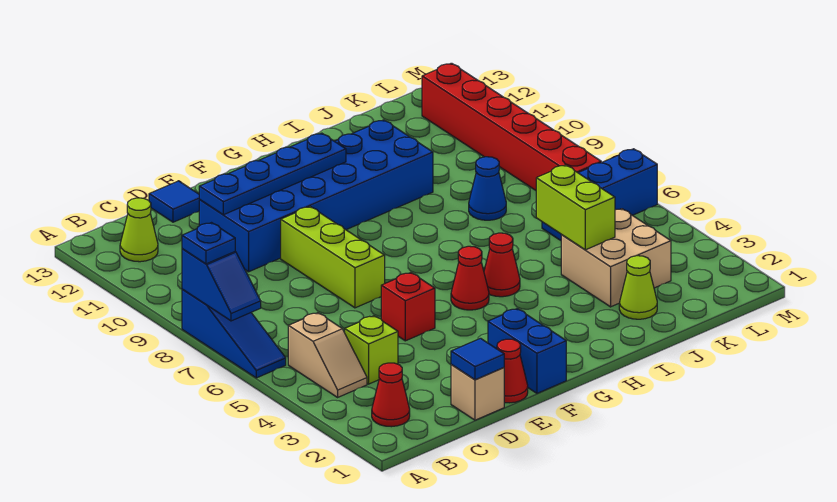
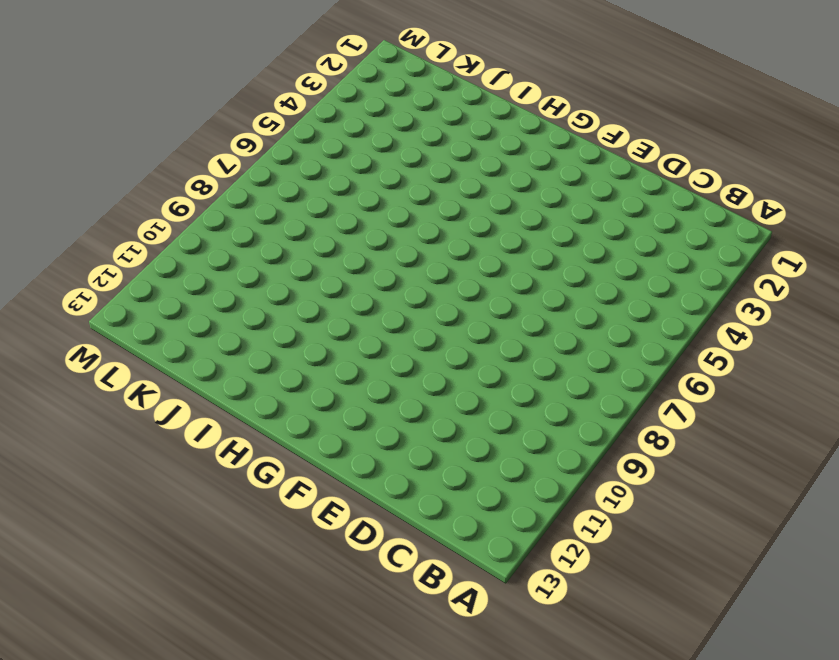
none -> blue 1x3 slope [182,289,286,378]
none -> red 1x1 cone [372,363,410,427]
none -> tan 1x2 slope [288,313,367,397]

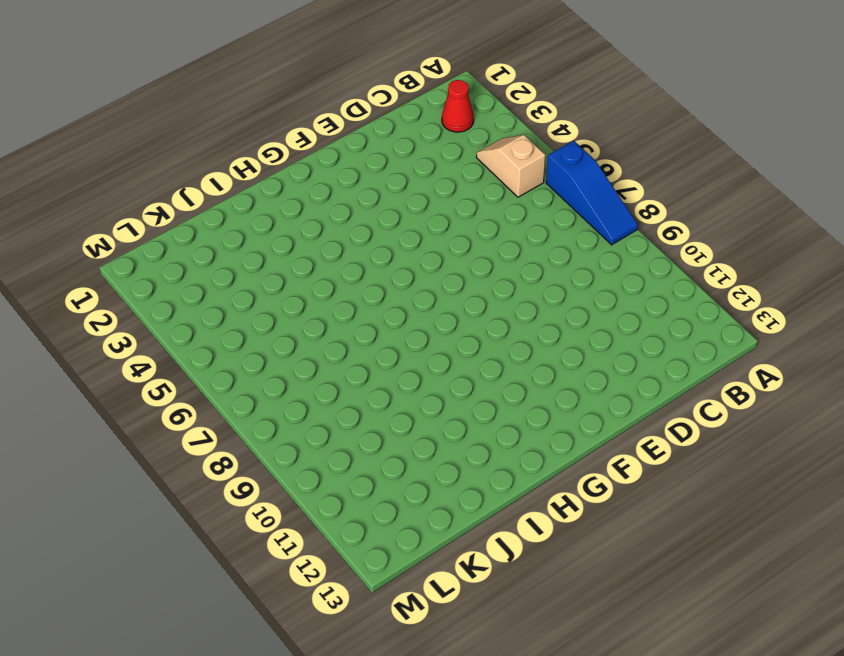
blue 1x3 slope [546,141,638,245] -> blue 1x3 slope turned to [182,289,286,378]
none -> lime 1x1 cone [120,198,158,262]
none -> lime 1x1 brick [345,316,398,384]
none -> tan 1x1 brick [451,365,504,420]

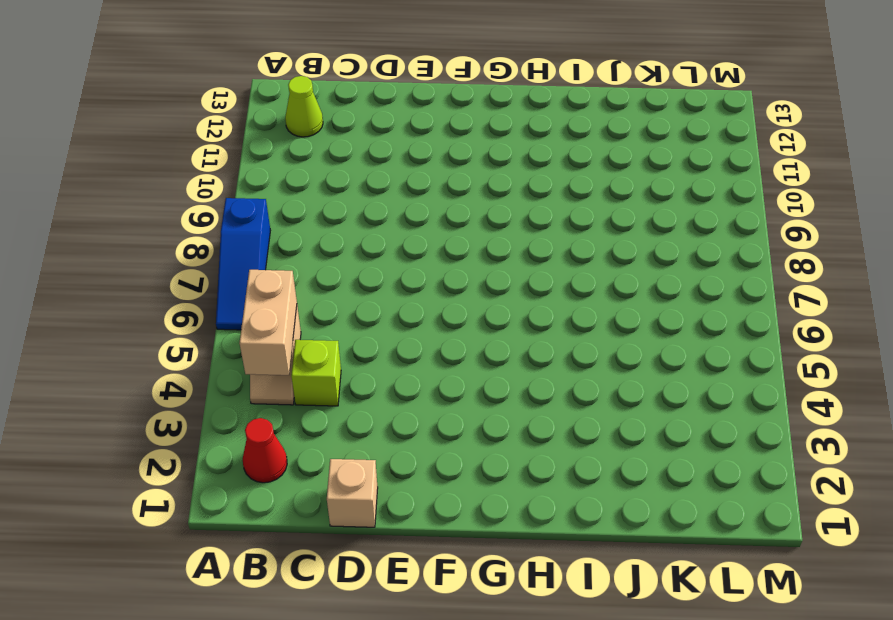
tan 1x2 brick [240,270,297,375] -> none
none -> blue 2x6 brick [199,120,433,272]
none -> blue 1x1 tile [149,181,200,222]
none -> red 1x1 cone [497,339,528,403]

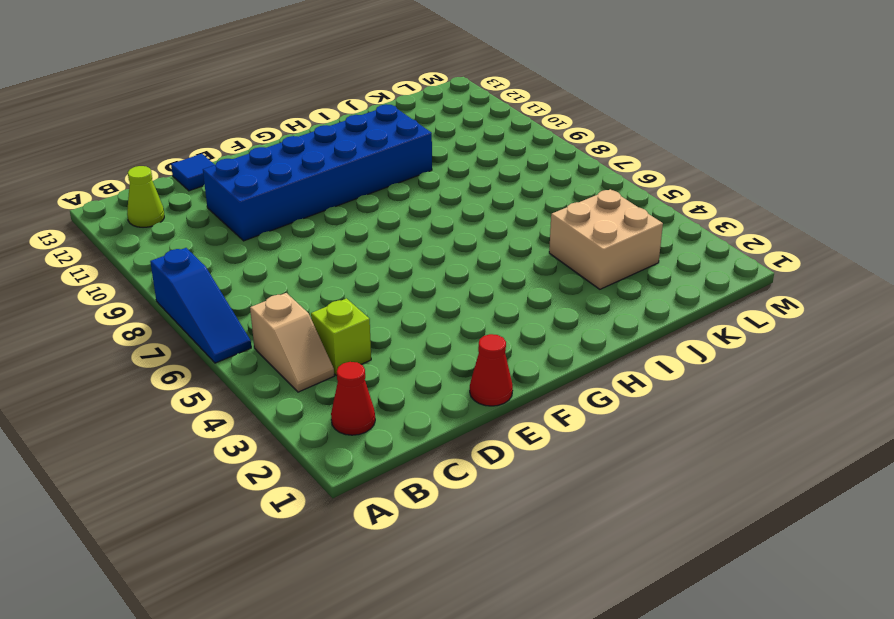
none -> tan 1x1 brick [451,365,504,420]
none -> red 1x1 brick [381,273,435,341]
none -> lime 1x3 brick [281,207,385,308]

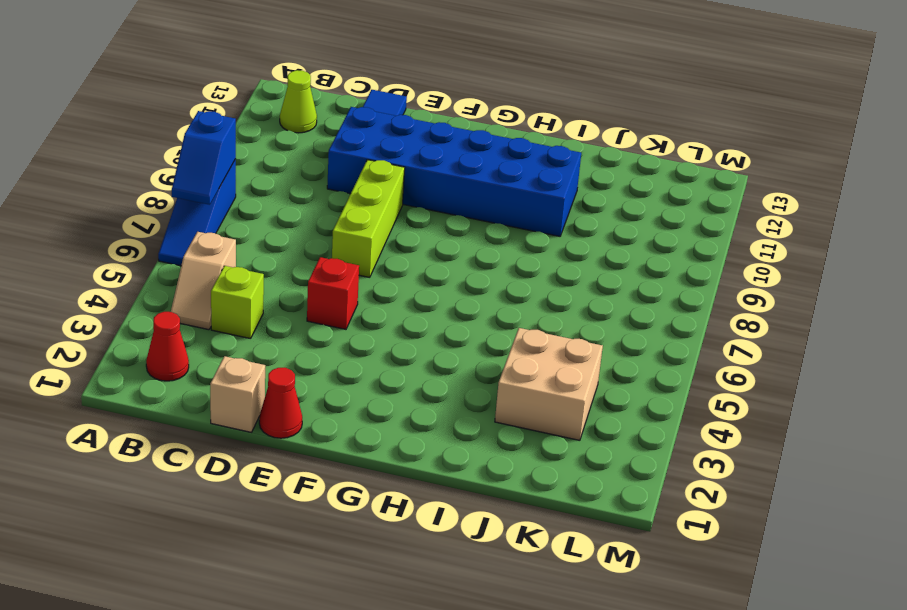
none -> blue 1x2 brick [488,309,566,393]
none -> red 1x1 cone [451,246,489,310]
none -> red 1x1 cone [484,233,520,297]

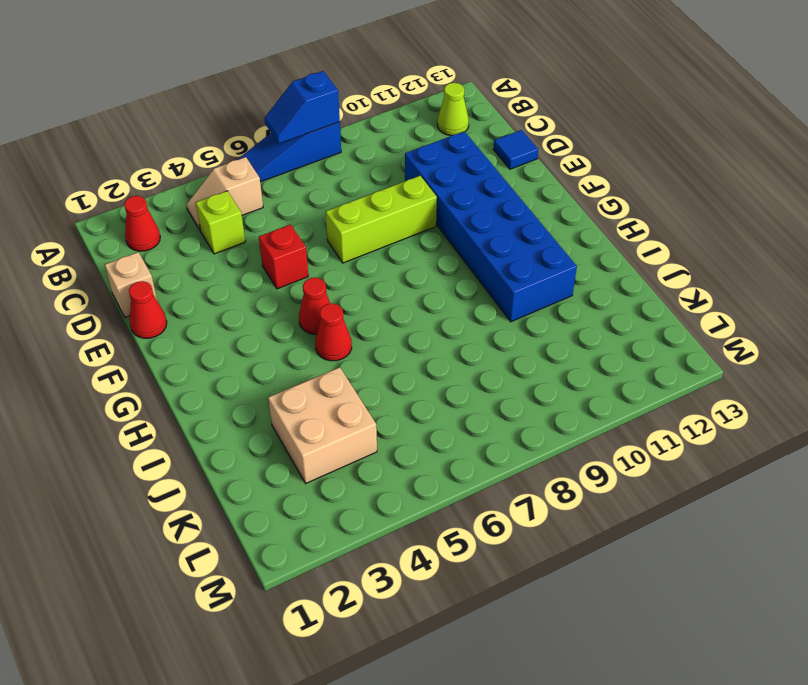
none -> blue 1x2 brick [488,309,566,393]
none -> lime 1x1 cone [619,256,657,319]
none -> blue 1x1 cone [469,157,506,220]

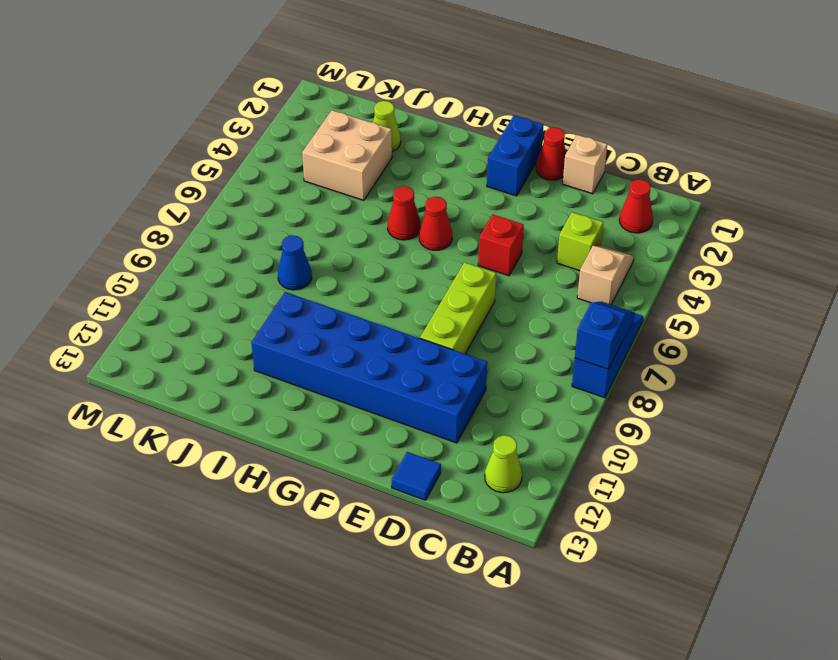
none -> blue 1x3 brick [542,149,657,240]
none -> red 1x6 brick [422,63,601,190]
none -> blue 1x1 tile [451,338,504,380]

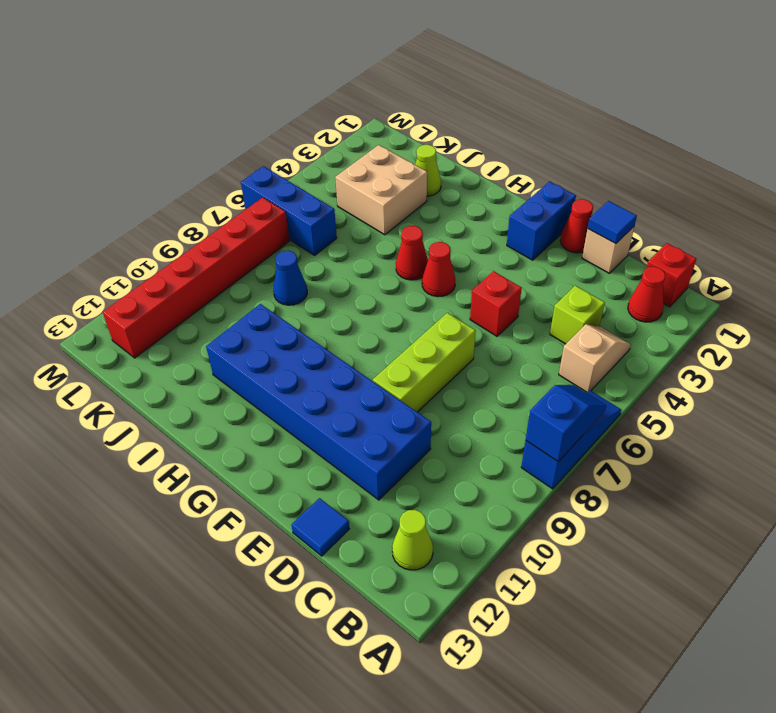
red 1x1 brick [647,243,696,307] -> none
none -> blue 1x4 plate [199,133,346,215]
none -> lime 1x2 brick [536,165,615,250]
none -> blue 1x1 plate [182,223,235,264]

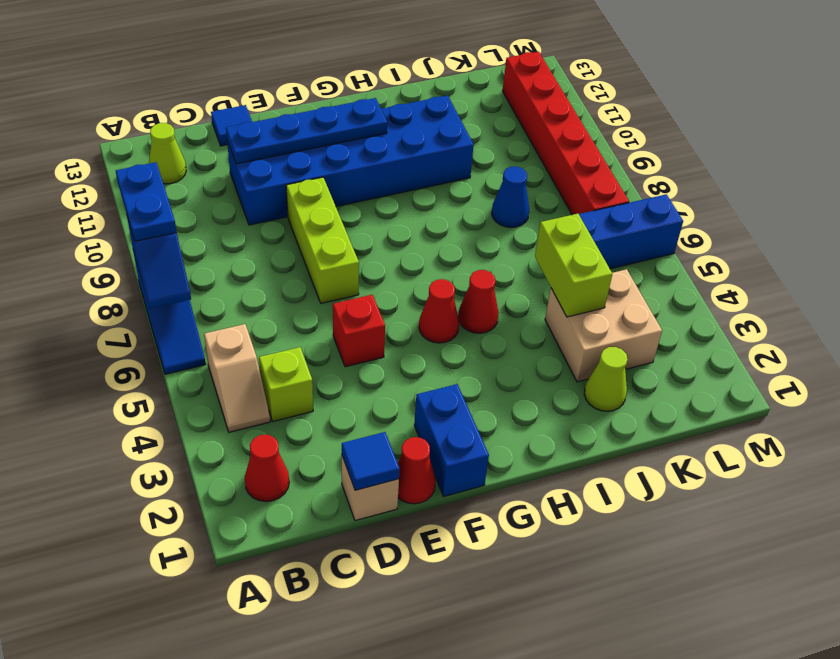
blue 1x2 plate [116,162,176,241] -> blue 1x1 plate [182,223,235,264]

